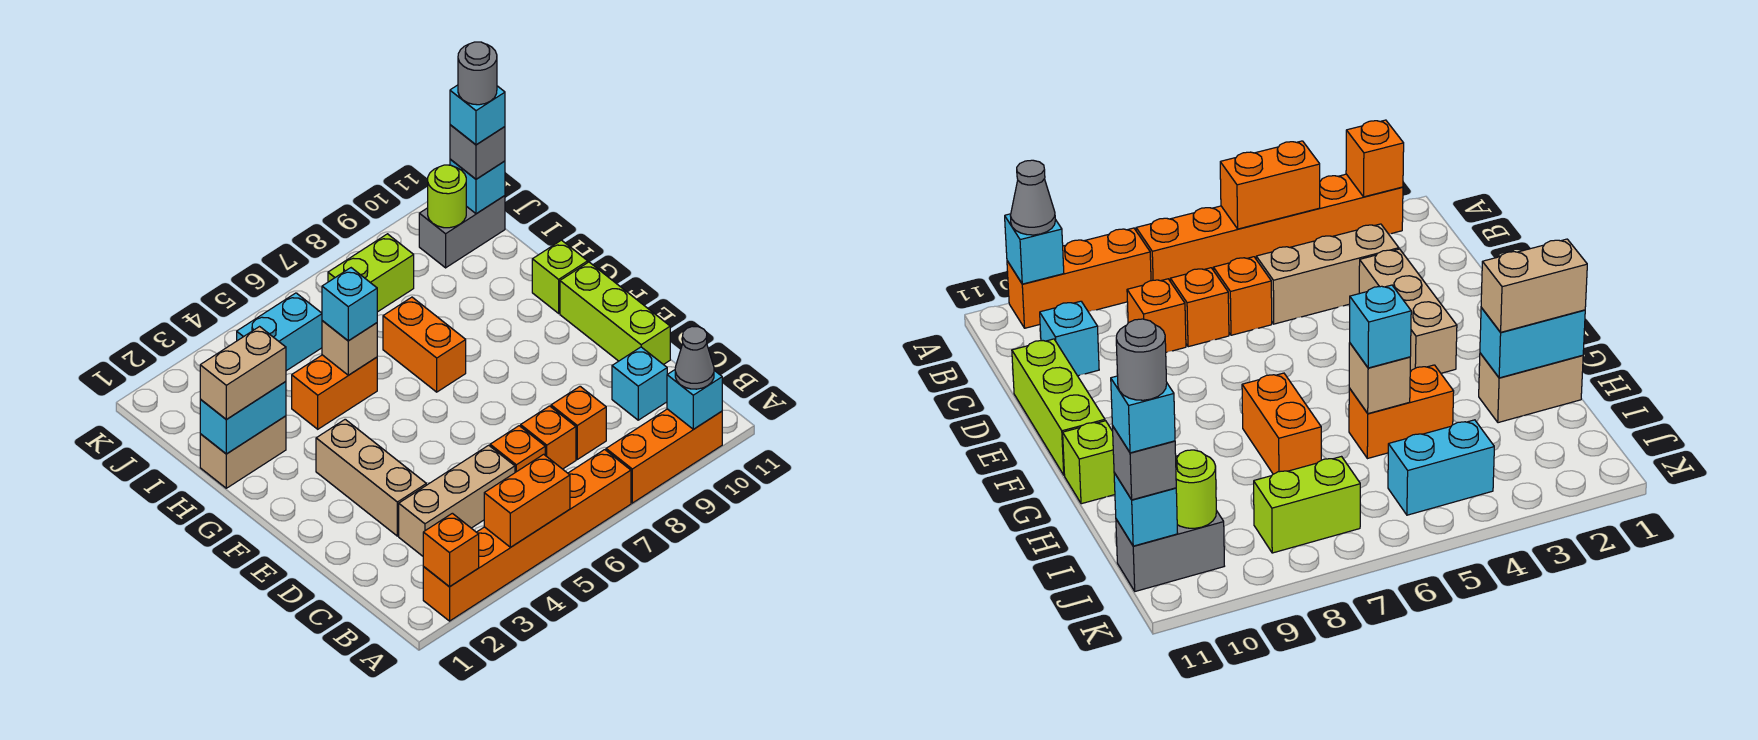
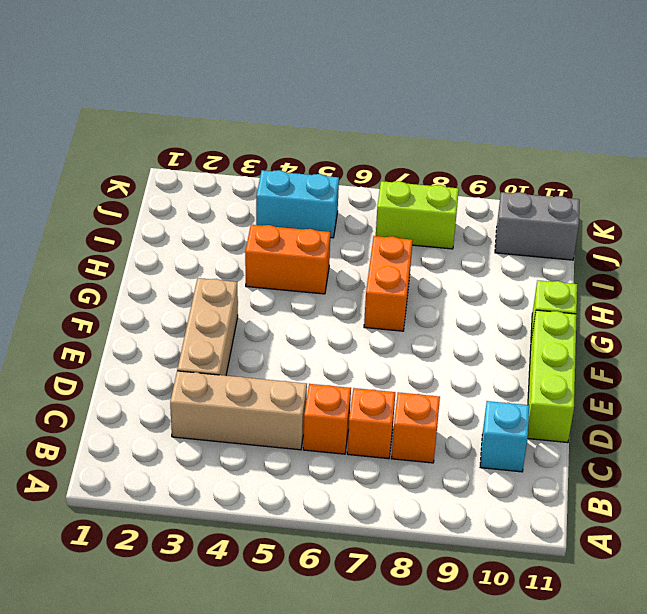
none -> orange 1x6 brick [423,450,631,621]
none -> orange 1x3 brick [606,409,722,503]
none -> tan 1x2 brick [200,416,286,488]

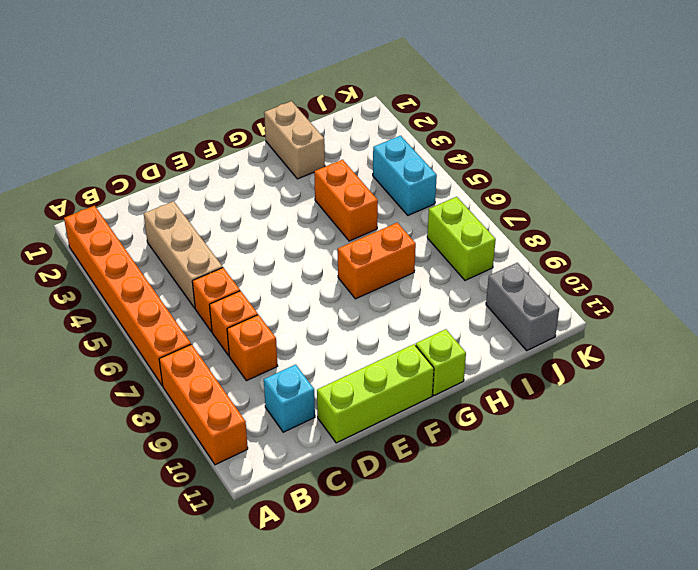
none -> tan 1x3 brick [316,419,426,536]
none -> orange 1x1 brick [423,513,479,587]
none -> orange 1x2 brick [484,454,570,547]

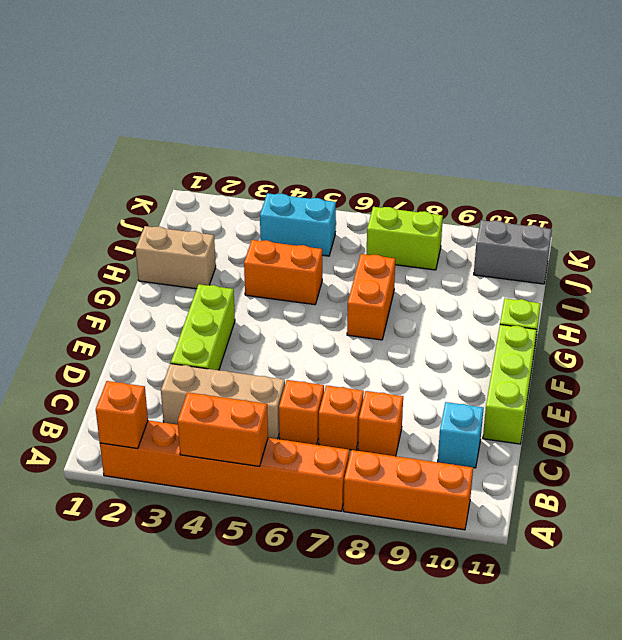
lime 1x3 brick [171,284,235,370] -> tan 1x3 brick [316,419,426,536]
none -> cyan 1x1 brick [667,370,722,429]
none -> cyan 1x2 brick [200,382,286,454]
none -> tan 1x1 brick [322,321,377,375]

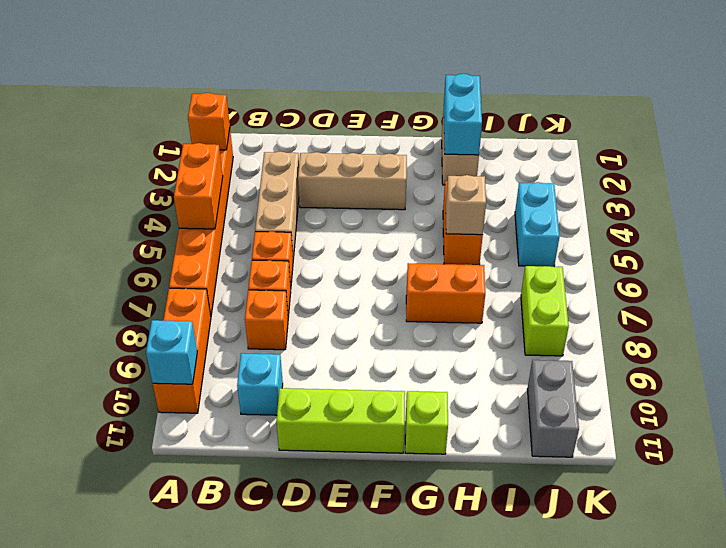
none -> lime 1x1 round brick [428,165,466,228]
none -> cyan 1x1 brick [450,159,505,214]
none -> grey 1x1 cone [675,326,714,389]

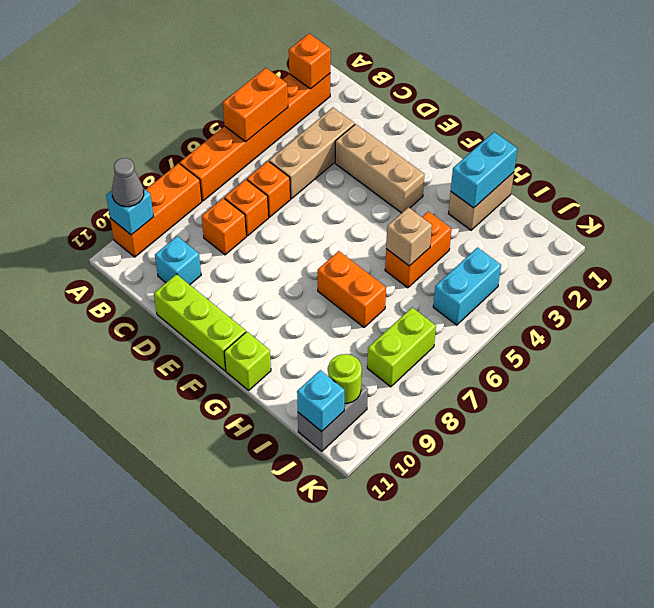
none -> tan 1x2 brick [200,327,286,420]
none -> cyan 1x1 brick [322,268,377,341]
none -> grey 1x1 brick [450,125,505,179]

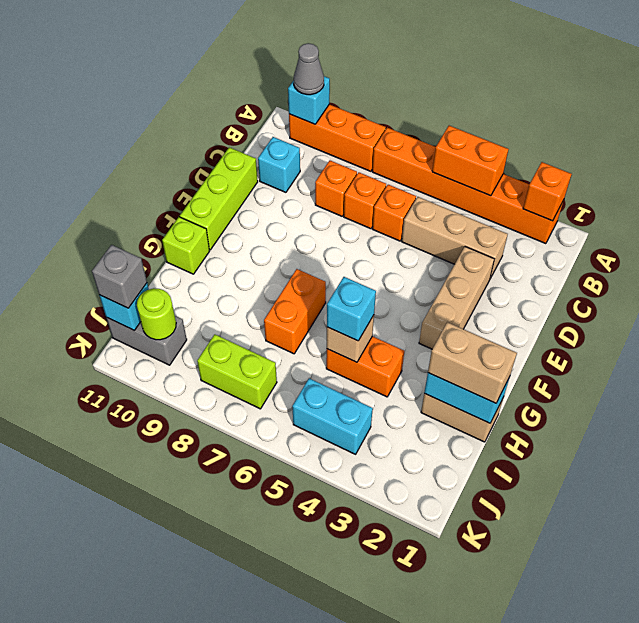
none -> cyan 1x1 brick [450,85,505,145]
none -> grey 1x1 round brick [458,42,497,105]

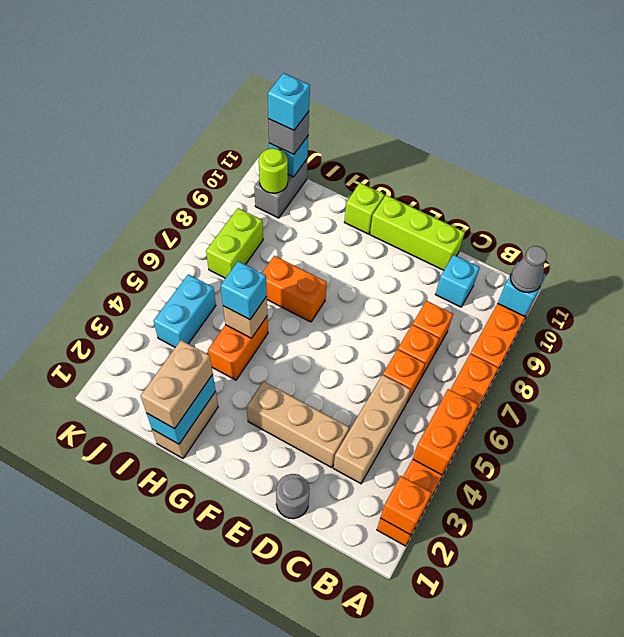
grey 1x1 round brick [276,474,310,519] -> grey 1x1 round brick moved to [458,42,497,105]

